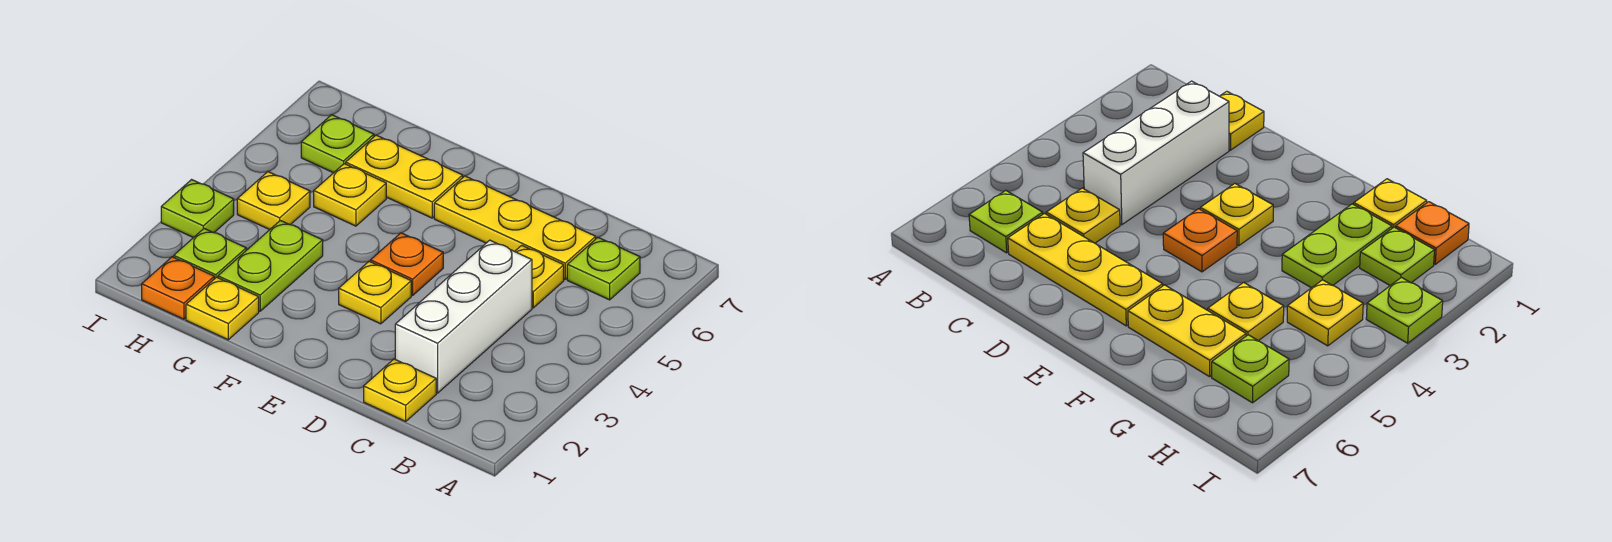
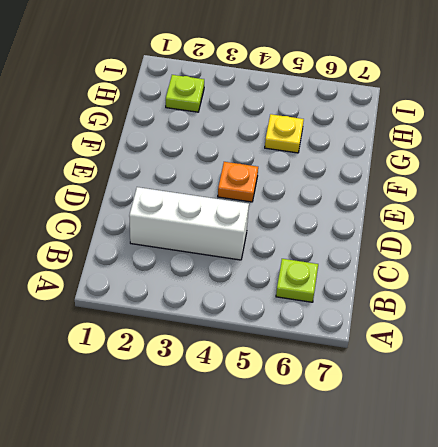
none -> yellow 1x1 plate [364,359,436,421]
none -> yellow 1x1 plate [515,245,564,308]
none -> yellow 1x3 plate [434,176,596,279]

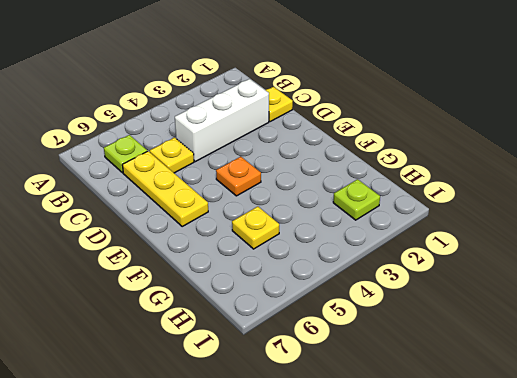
none -> yellow 1x1 plate [339,261,411,324]
none -> yellow 1x2 plate [346,135,463,218]
none -> yellow 1x1 plate [186,277,259,340]

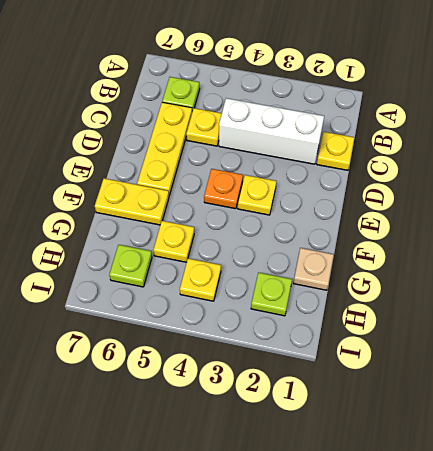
yellow 1x2 plate [95,178,169,225] -> yellow 1x2 plate turned to [346,135,463,218]
tan 1x1 plate [293,248,334,290] -> yellow 1x1 plate [186,277,259,340]
none -> lime 1x2 plate [218,220,323,311]
none -> orange 1x1 plate [142,257,214,319]
none -> lime 1x1 plate [161,180,234,238]

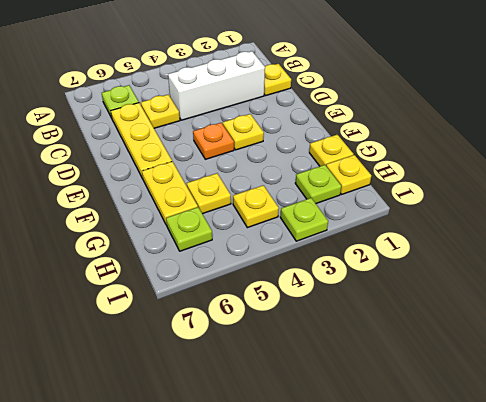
yellow 1x1 plate [326,155,371,194] -> orange 1x1 plate [142,257,214,319]
none -> lime 1x2 plate [218,220,323,311]

